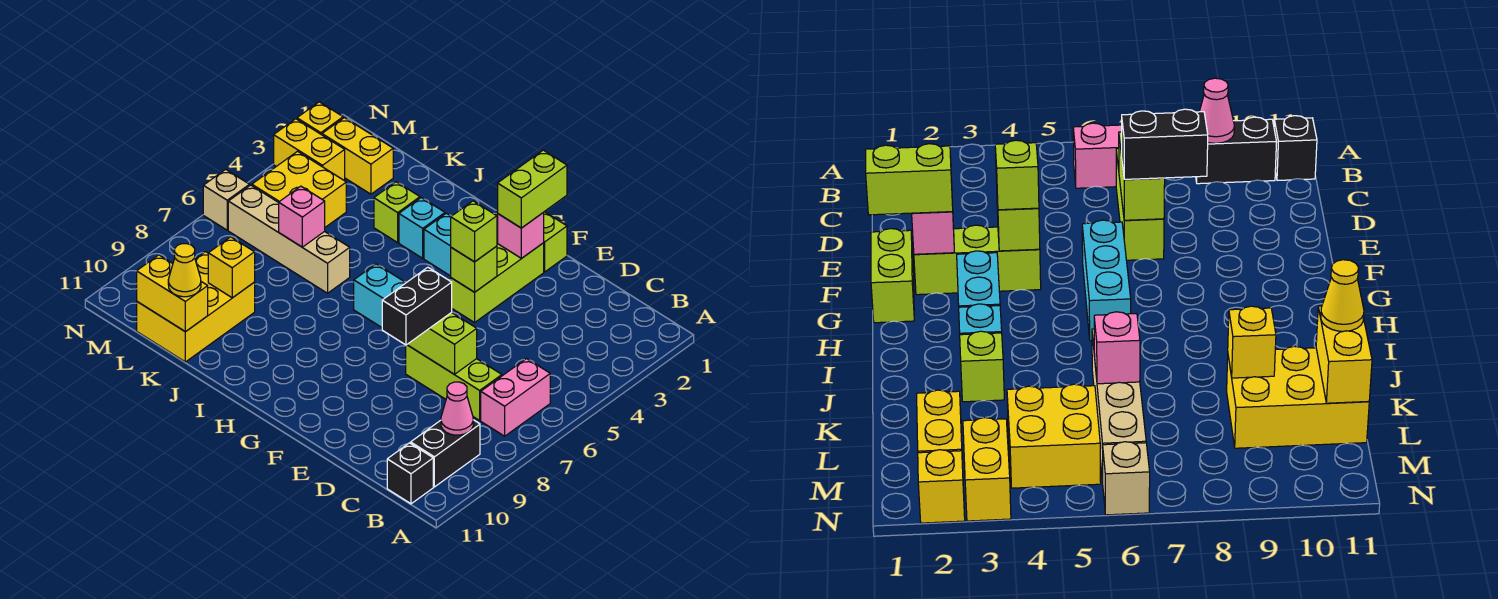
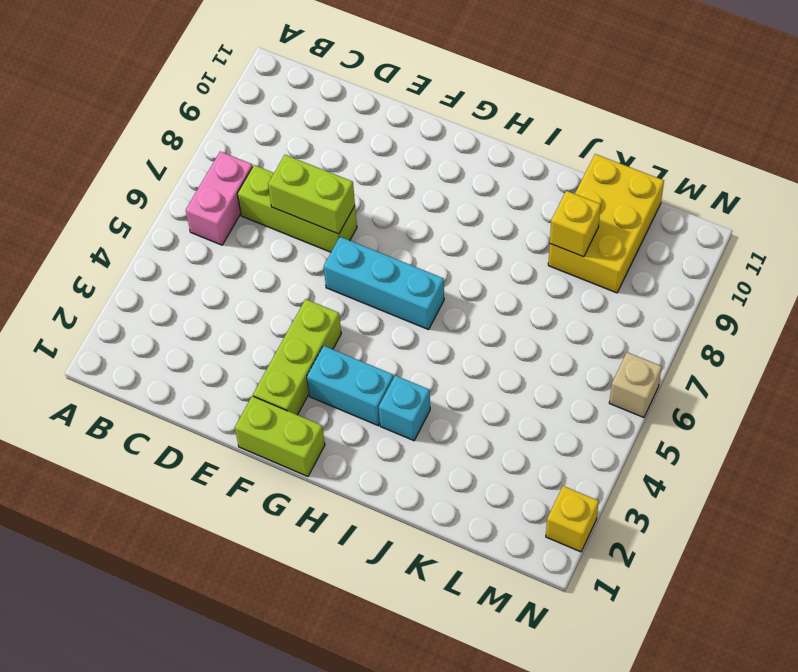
none -> black 1x2 brick [411,420,480,487]
none -> black 1x1 brick [387,443,433,504]
none -> lime 1x1 brick [374,182,420,242]

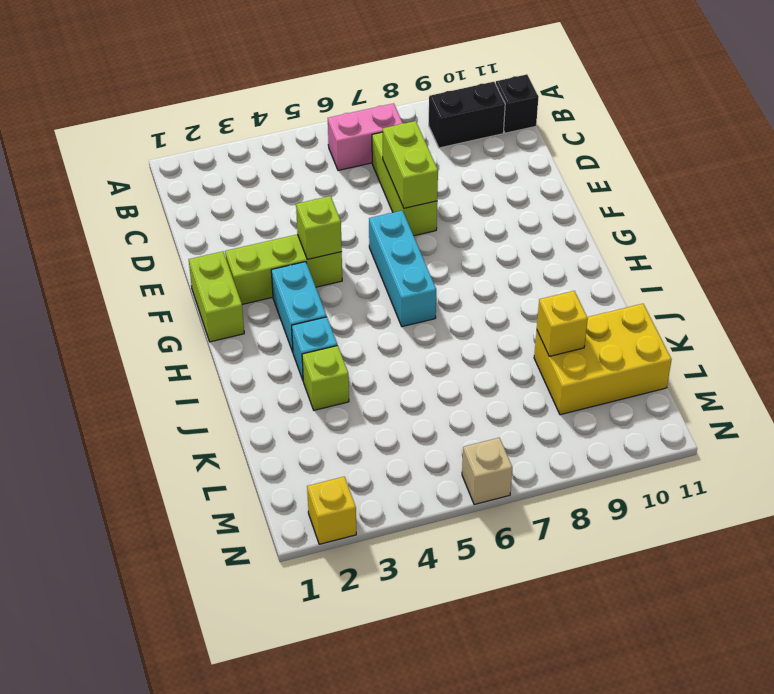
none -> tan 1x4 brick [228,185,350,293]
none -> yellow 1x2 brick [322,118,393,194]
none -> yellow 2x2 brick [252,151,346,227]

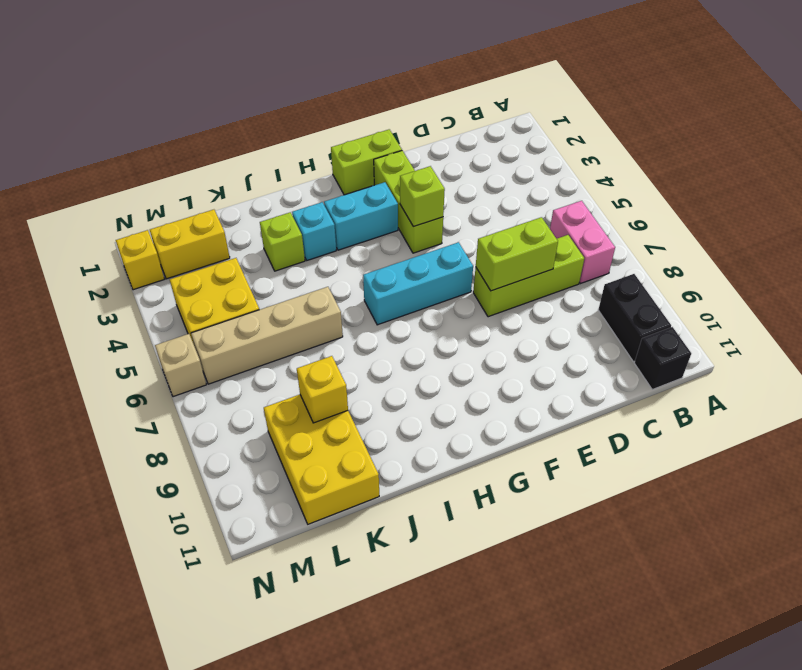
none -> yellow 1x2 brick [274,119,345,180]
none -> pink 1x1 cone [441,382,473,435]
none -> pink 1x1 brick [498,213,544,258]

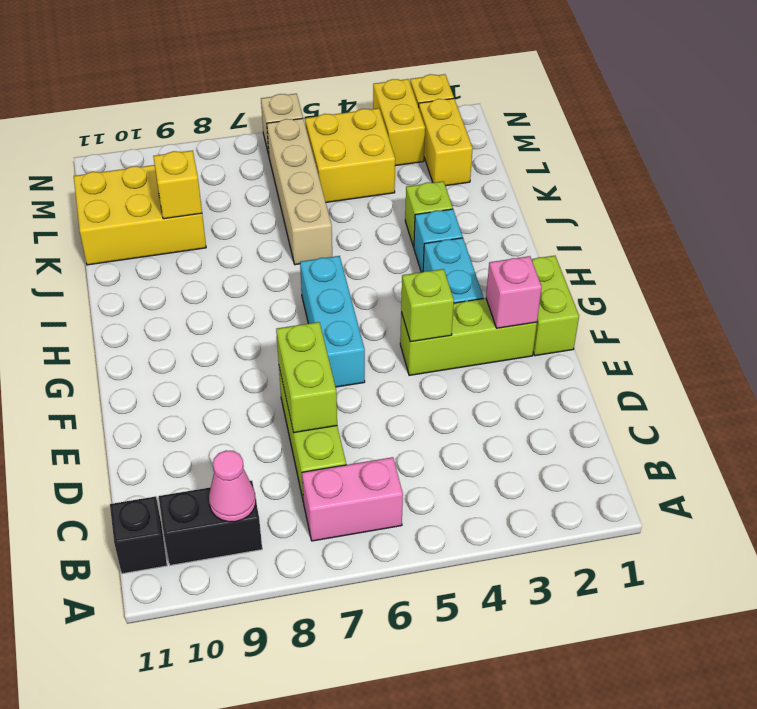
none -> pink 1x1 brick [279,186,325,247]
none -> yellow 1x2 brick [137,255,208,332]
none -> black 1x2 brick [382,267,452,345]

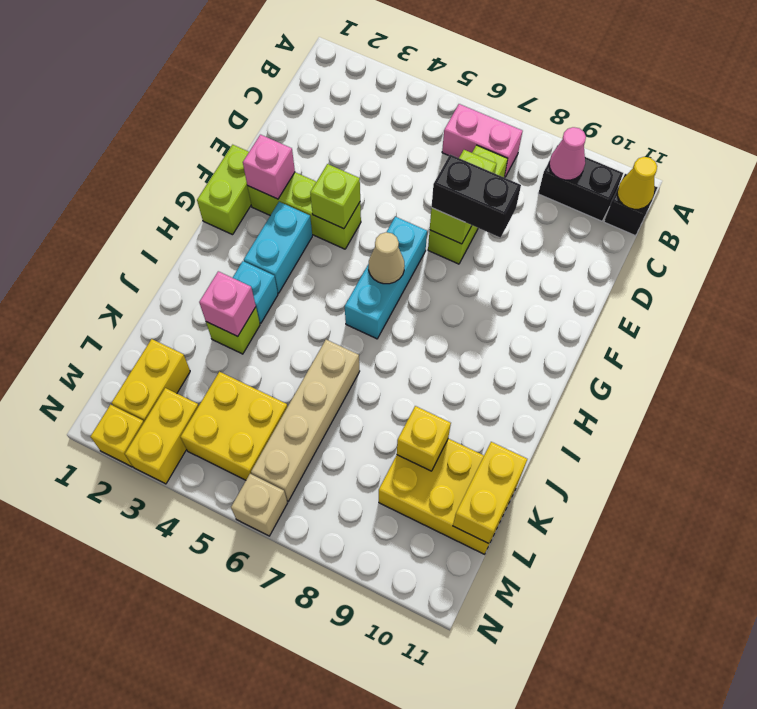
yellow 1x1 cone [617,157,657,209] -> yellow 1x1 cone moved to [168,244,201,297]
tan 1x1 cone [369,232,405,284] -> none
pink 1x1 brick [199,271,256,336] -> pink 1x1 brick moved to [279,186,325,247]
none -> lime 1x2 brick [498,150,567,228]
none -> lime 1x1 brick [451,201,497,262]

